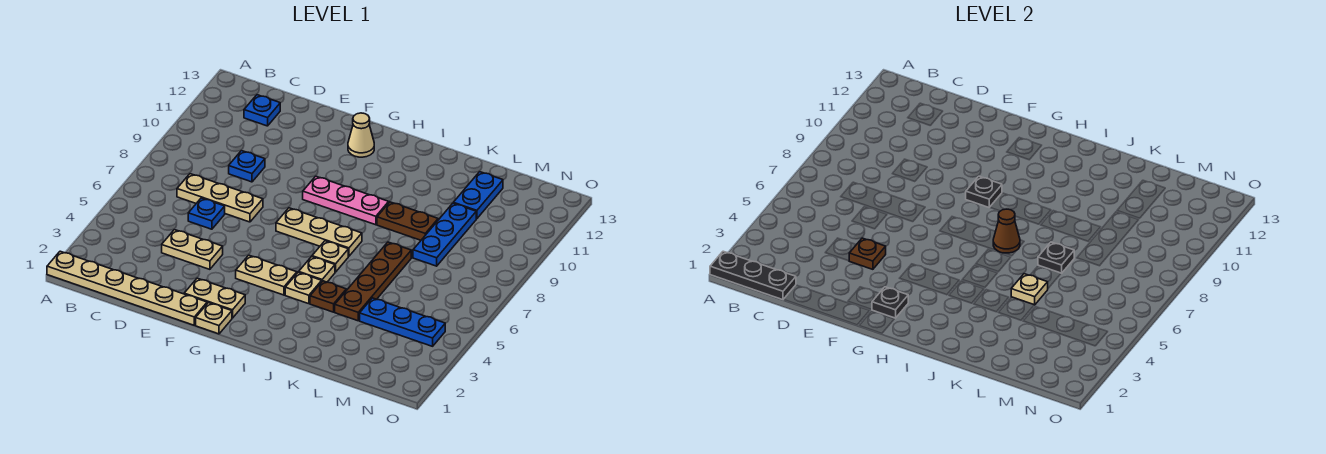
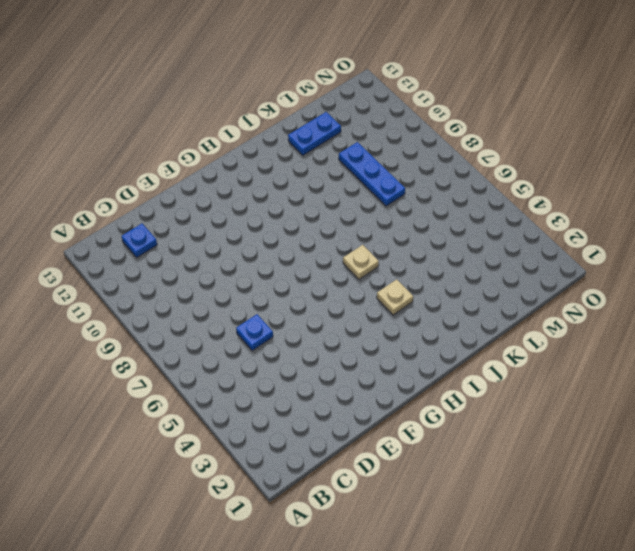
blue 1x2 plate [288,112,341,155] -> blue 1x2 plate turned to [454,172,503,219]
none -> tan 1x6 plate [47,251,207,325]
none -> tan 1x3 plate [177,174,263,222]
none -> tan 1x2 plate [162,230,223,269]

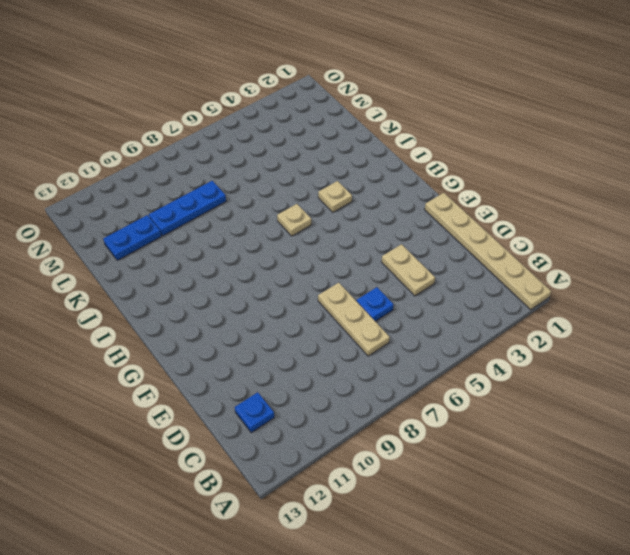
none -> blue 1x1 plate [229,151,265,182]
none -> tan 1x2 plate [184,278,245,318]
none -> tan 1x1 plate [196,303,232,334]

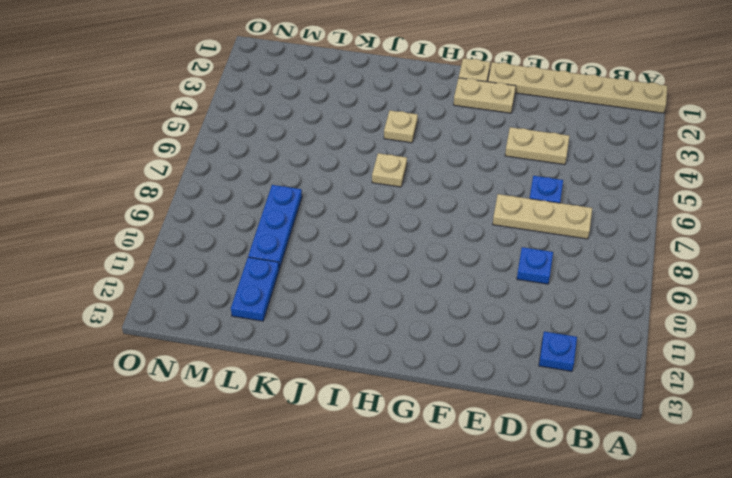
none -> tan 1x2 plate [236,255,297,295]
none -> tan 1x3 plate [276,208,362,256]
none -> pink 1x3 plate [303,176,389,225]

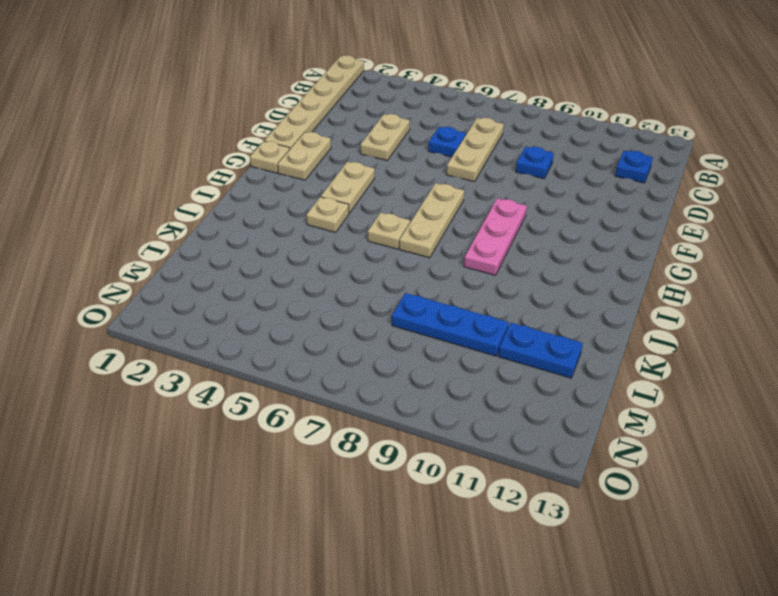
none -> tan 1x1 cone [348,113,374,157]
none -> tan 1x1 plate [299,257,335,282]
none -> brown 1x1 plate [310,281,346,312]

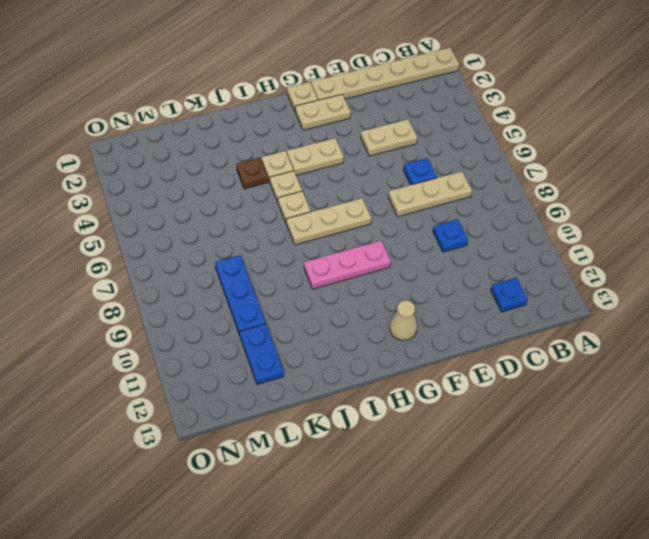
none -> brown 1x2 plate [377,202,438,240]
none -> brown 1x4 plate [335,242,411,321]
none -> blue 1x3 plate [360,298,445,346]

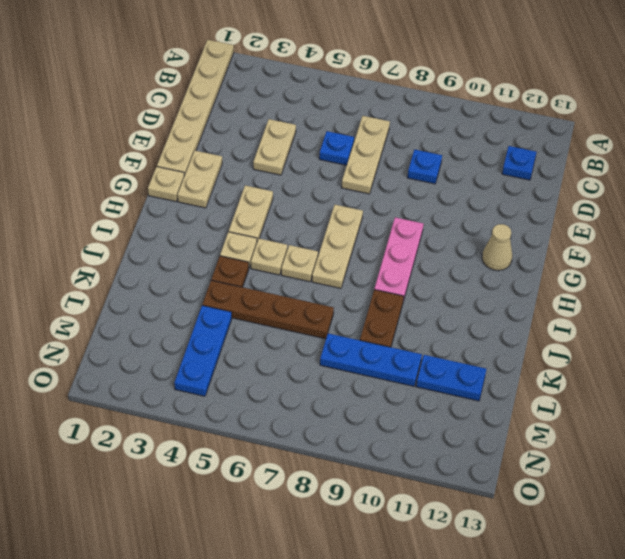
none -> black 1x3 plate [710,251,796,300]
none -> brown 1x1 plate [849,238,886,269]
none -> black 1x1 plate [872,287,908,318]

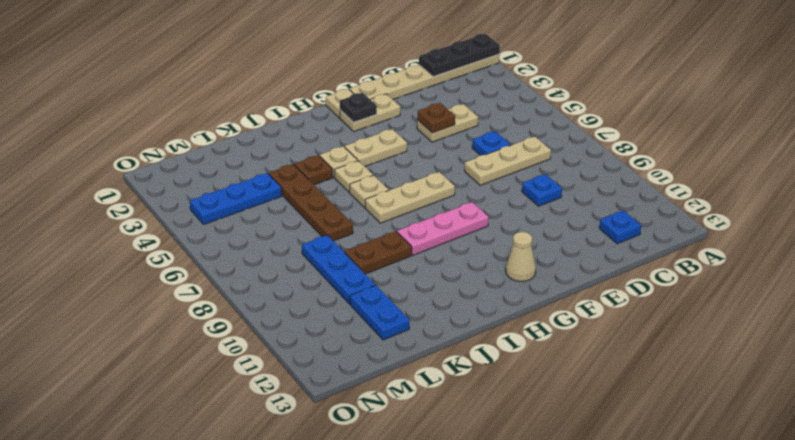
none -> black 1x1 plate [966,176,1002,207]
none -> brown 1x1 cone [993,209,1020,253]
none -> tan 1x1 plate [1011,274,1048,305]

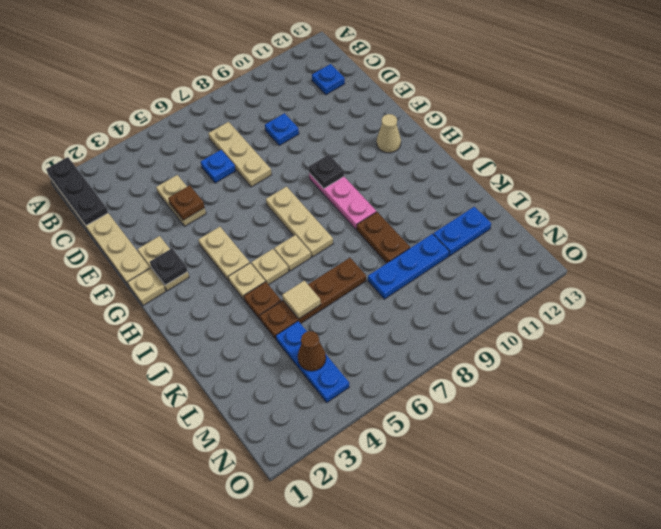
tan 1x1 tile [282,281,321,319] -> tan 1x1 plate [1011,274,1048,305]
brown 1x1 cone [298,331,326,371] -> brown 1x1 cone moved to [993,209,1020,253]
none -> black 1x1 plate [1038,242,1074,273]

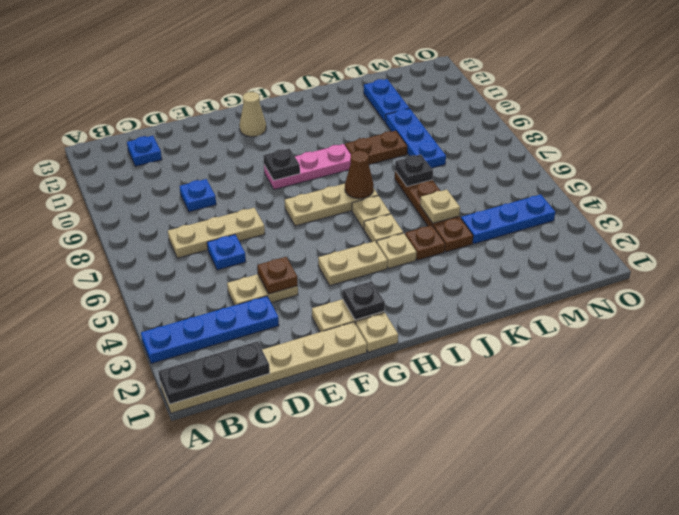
blue 1x4 plate [141,296,279,364] -> none

